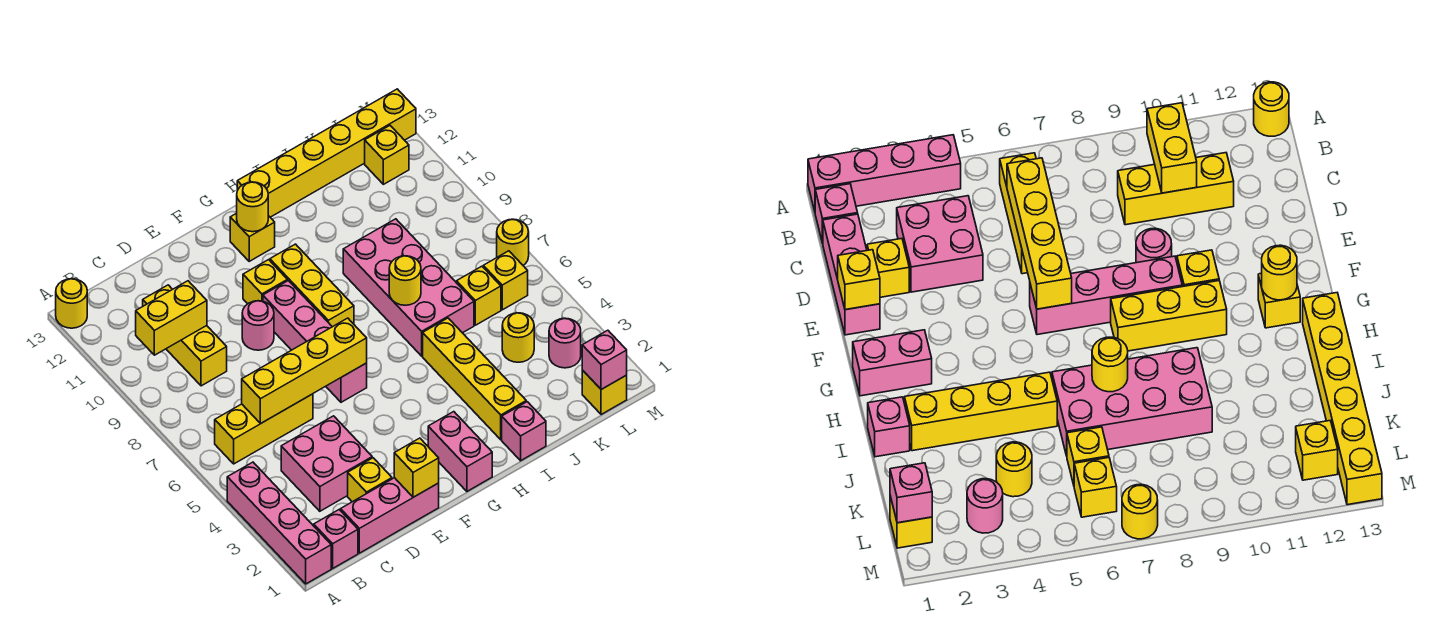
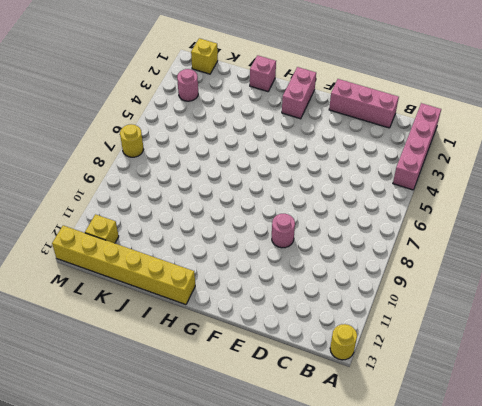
none -> pink 1x1 brick [314,510,358,568]
none -> yellow 1x3 brick [215,394,313,464]
none -> pink 2x2 brick [281,416,372,511]
none -> yellow 1x3 brick [143,285,227,386]

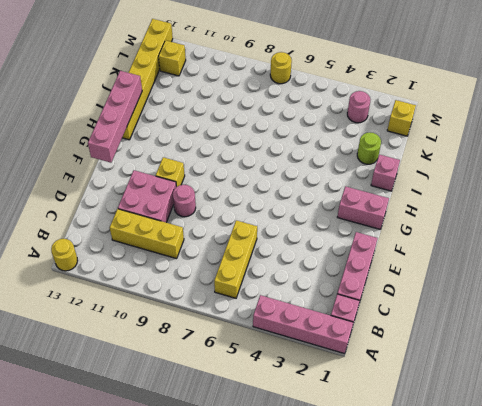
pink 2x2 brick [118,170,176,223] -> pink 2x2 brick moved to [281,416,372,511]
pink 1x4 brick [88,71,142,163] -> pink 1x4 brick turned to [263,281,367,402]
lime 1x1 round brick [357,132,381,164] -> none
none -> yellow 1x1 brick [348,458,392,502]
none -> yellow 1x3 brick [270,244,354,327]
none -> yellow 1x1 brick [230,213,275,261]
none -> yellow 1x4 brick [423,318,526,440]

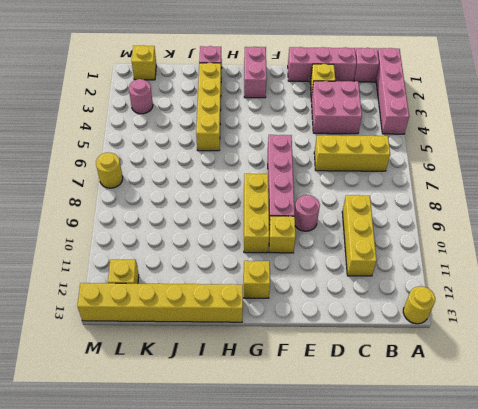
none -> pink 2x4 brick [343,219,474,356]
none -> yellow 1x1 round brick [502,313,534,362]
none -> yellow 1x1 brick [457,266,501,325]
none -> yellow 1x1 brick [483,251,528,310]

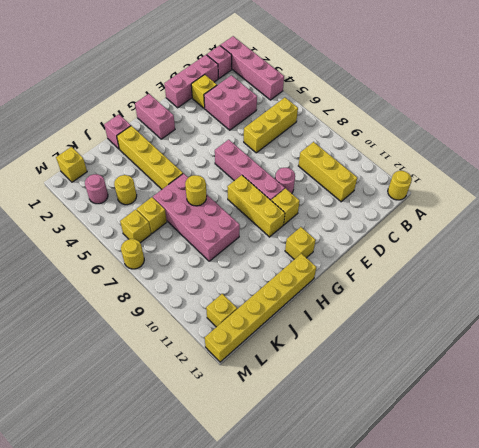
none -> yellow 1x2 brick [136,281,207,355]
none -> yellow 1x4 brick [242,318,367,423]
none -> yellow 1x1 brick [394,438,439,497]
none -> yellow 1x1 round brick [237,182,268,232]

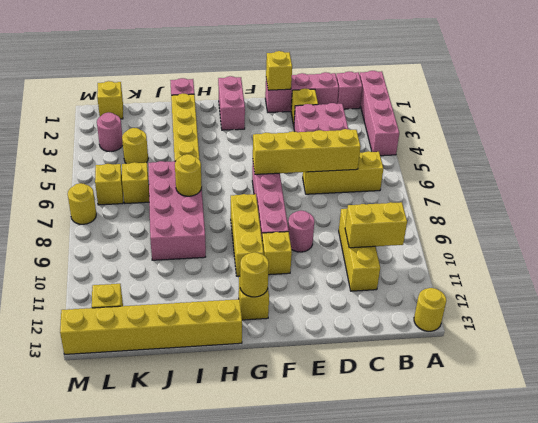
none -> pink 1x1 brick [582,330,627,390]

